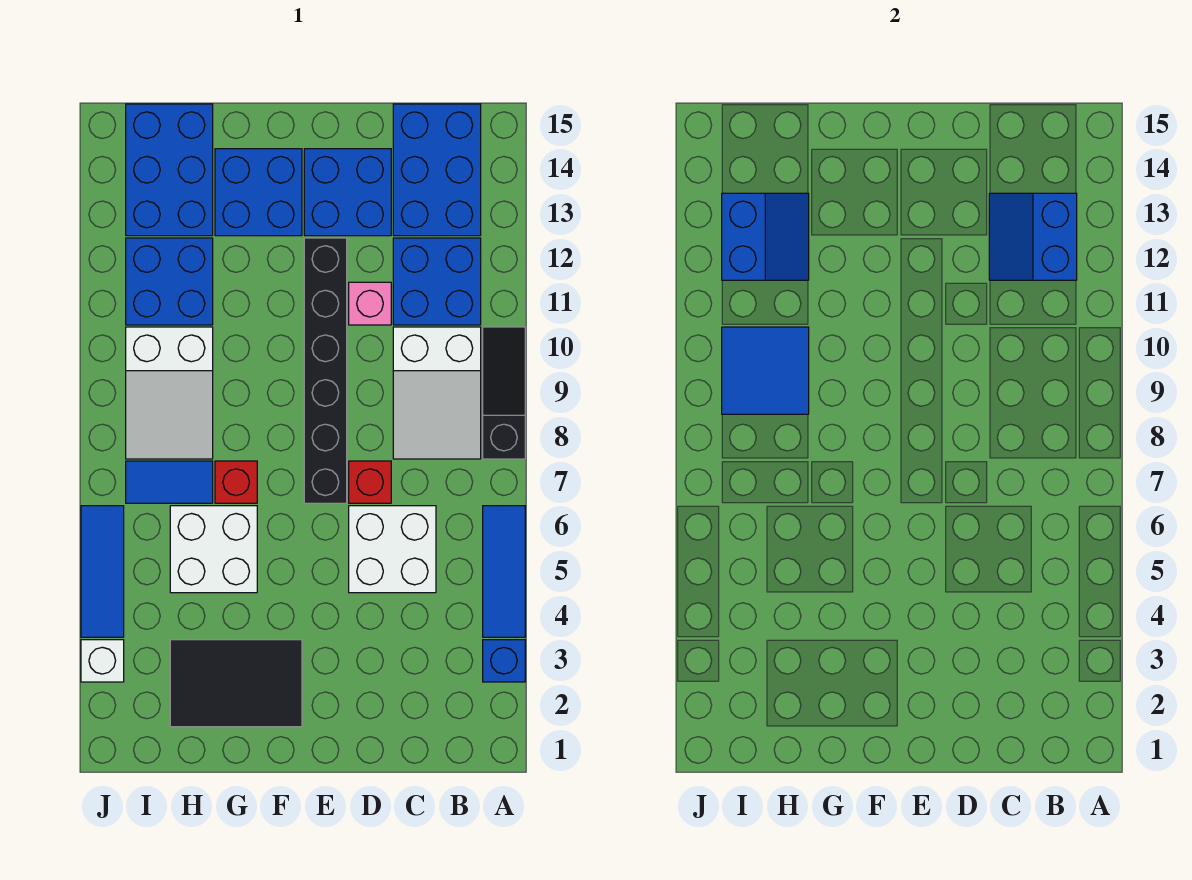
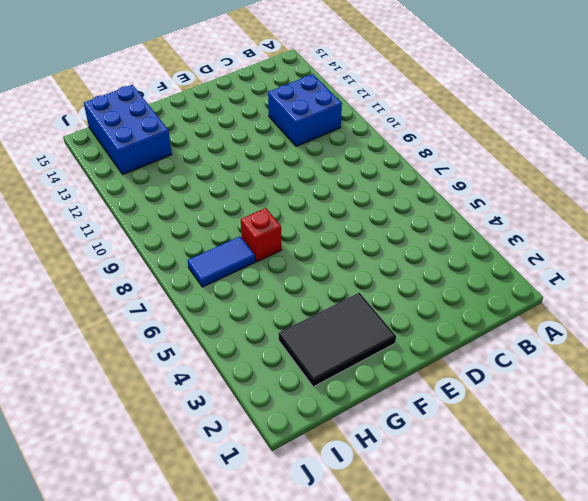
none -> blue 1x1 brick [483,640,525,682]
none -> blue 1x3 tile [483,506,525,637]
none -> black 1x3 slope [483,327,525,459]

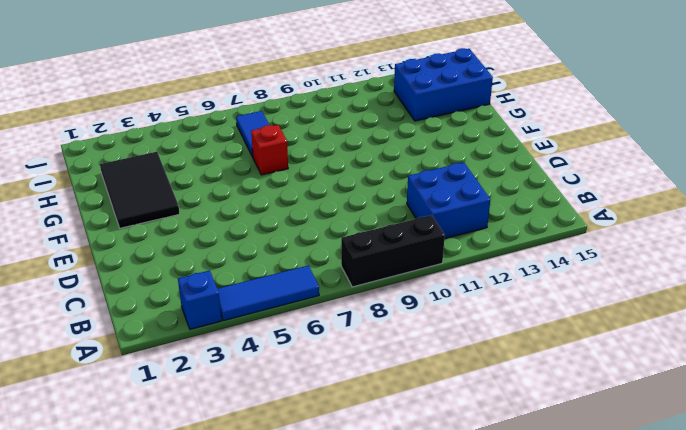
black 1x3 brick [341,215,445,287] -> black 1x3 slope [483,327,525,459]
none -> white 2x3 slope [393,327,481,459]
none -> blue 2x3 brick [393,104,481,236]
none -> white 2x2 brick [349,506,436,593]

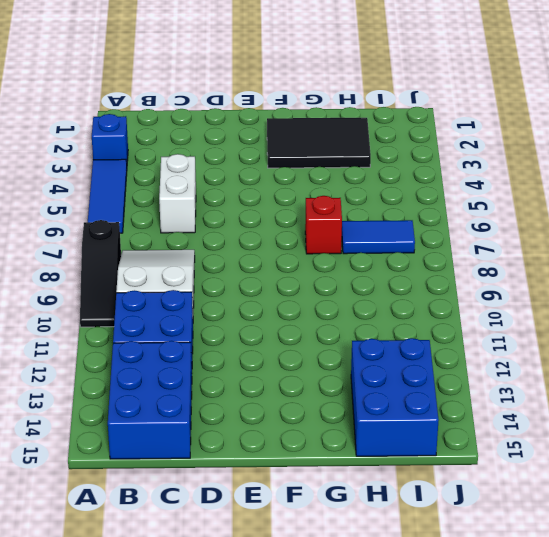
white 1x2 brick [159,154,196,233] -> white 2x2 brick [349,506,436,593]
none -> red 1x1 brick [349,461,391,503]
none -> pink 1x1 brick [349,282,391,325]
none -> blue 2x2 brick [304,149,391,236]

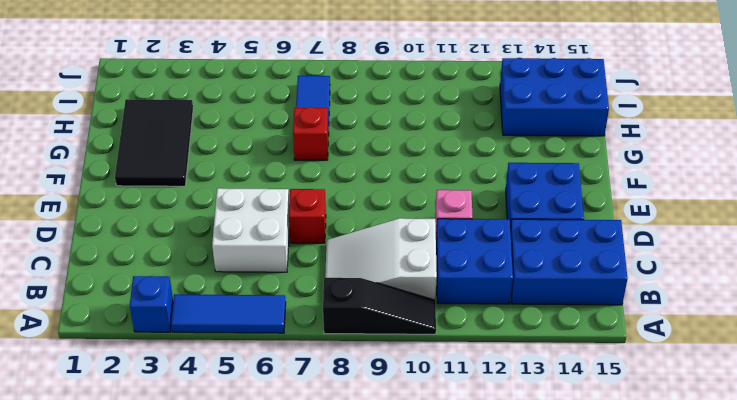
none -> black 1x6 brick [304,238,347,503]
none -> blue 2x2 brick [215,149,302,236]
none -> white 2x2 brick [170,506,257,593]

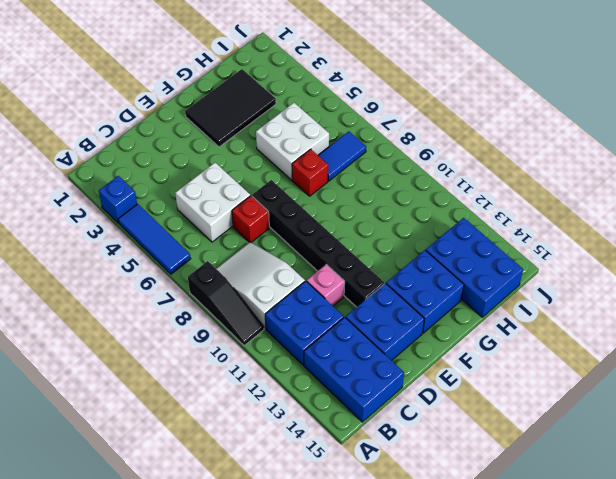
none -> white 2x3 slope [126,327,213,459]
none -> blue 2x2 brick [126,238,213,325]
none -> white 1x1 brick [81,640,124,682]

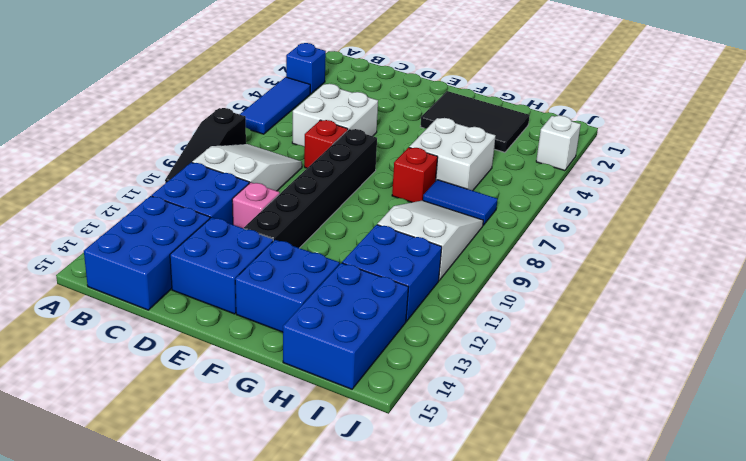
none -> blue 1x3 tile [81,506,124,637]
none -> blue 2x2 slope [989,193,1077,280]
none -> blue 2x2 tile [722,327,809,414]

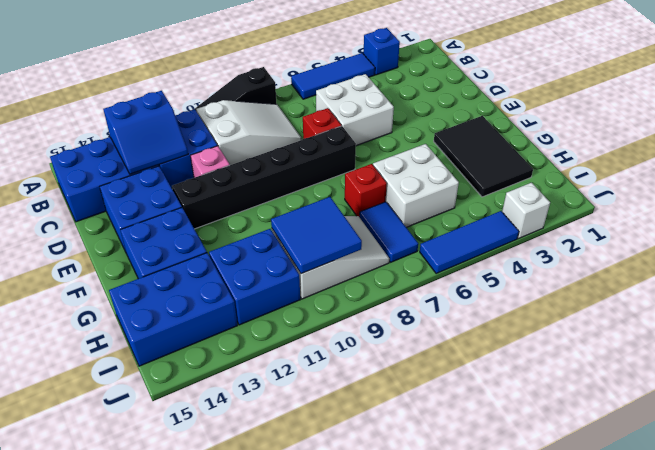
none -> blue 2x2 slope [722,193,809,280]

